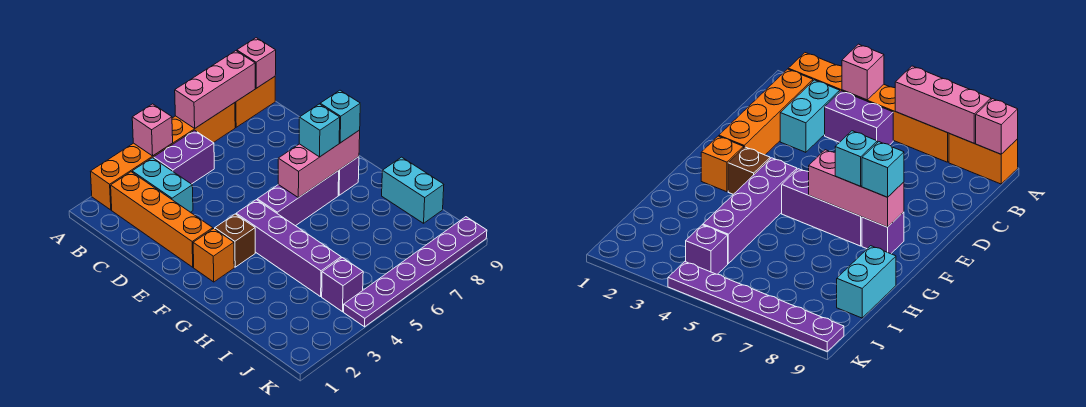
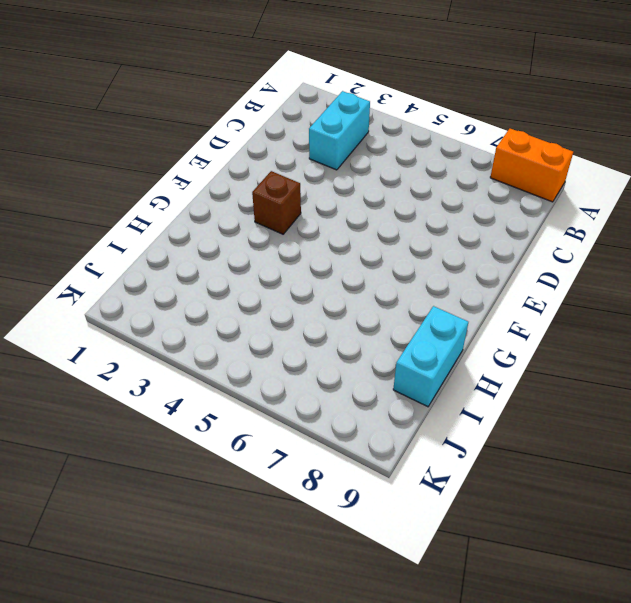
none -> orange 1x6 brick [90,103,235,210]
none -> orange 1x4 brick [111,172,213,267]
none -> purple 1x2 brick [154,130,214,184]

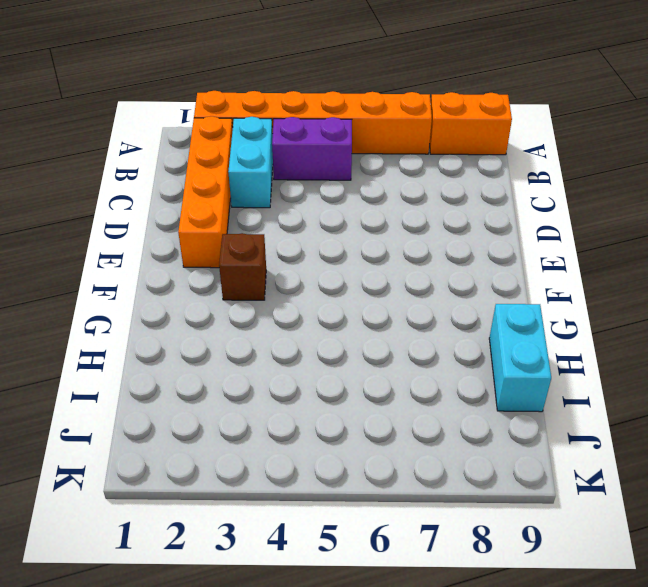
none -> orange 1x1 brick [193,229,234,282]
none -> purple 1x4 brick [236,200,341,297]
none -> purple 1x3 brick [257,171,339,226]

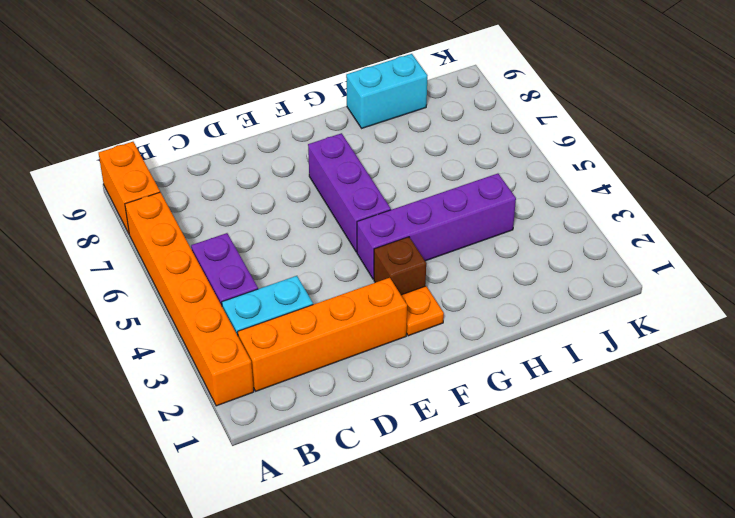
orange 1x1 plate [401,286,444,336] -> orange 1x1 brick [193,229,234,282]
none -> purple 1x1 brick [338,157,359,195]
none -> purple 1x1 brick [322,258,363,312]
none -> purple 1x6 plate [344,217,487,327]

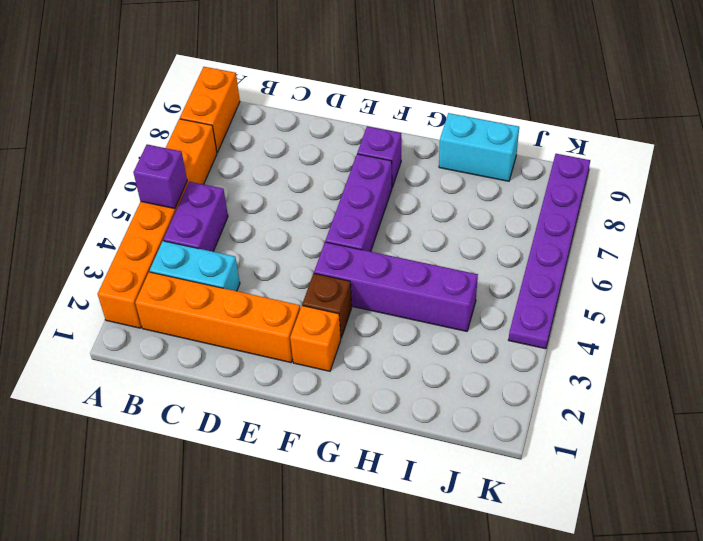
purple 1x1 brick [133,144,187,209] -> purple 1x1 brick moved to [322,258,363,312]
none -> pink 1x1 brick [132,104,173,156]
none -> pink 1x3 brick [175,51,255,128]
none -> pink 1x1 brick [237,38,276,88]

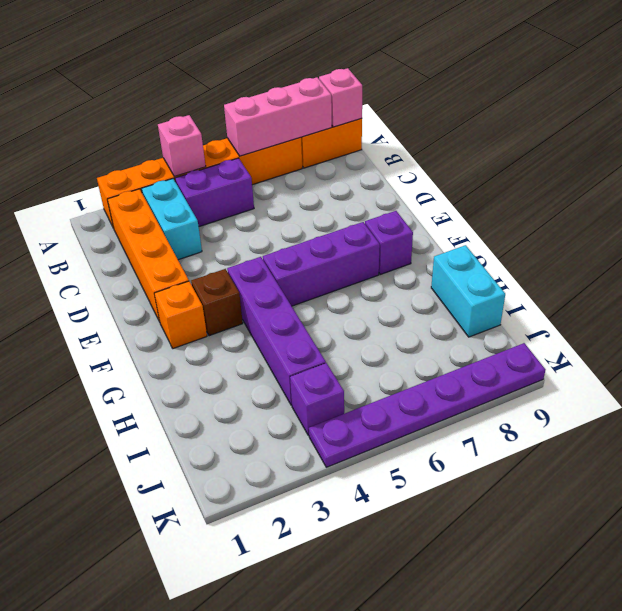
none -> pink 1x3 brick [278,130,360,198]
none -> cyan 1x1 brick [299,104,340,157]
none -> cyan 1x1 brick [320,90,360,143]

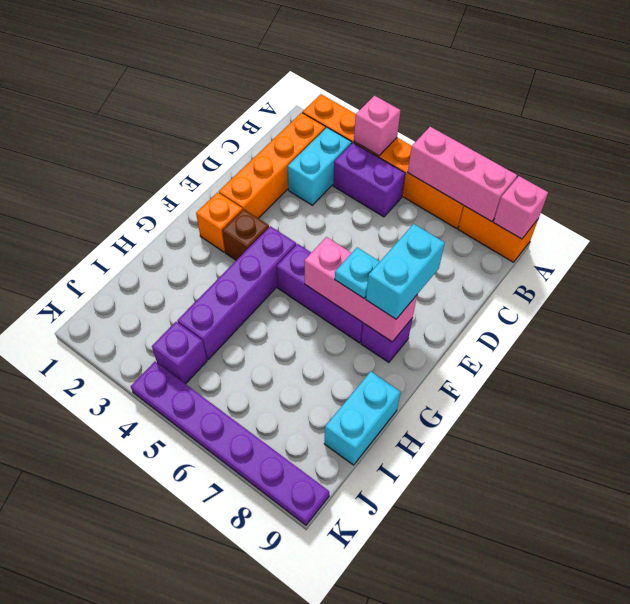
cyan 1x2 brick [366,224,445,319] -> cyan 1x1 brick [320,90,360,143]
cyan 1x1 plate [335,248,380,298] -> cyan 1x1 brick [299,104,340,157]

